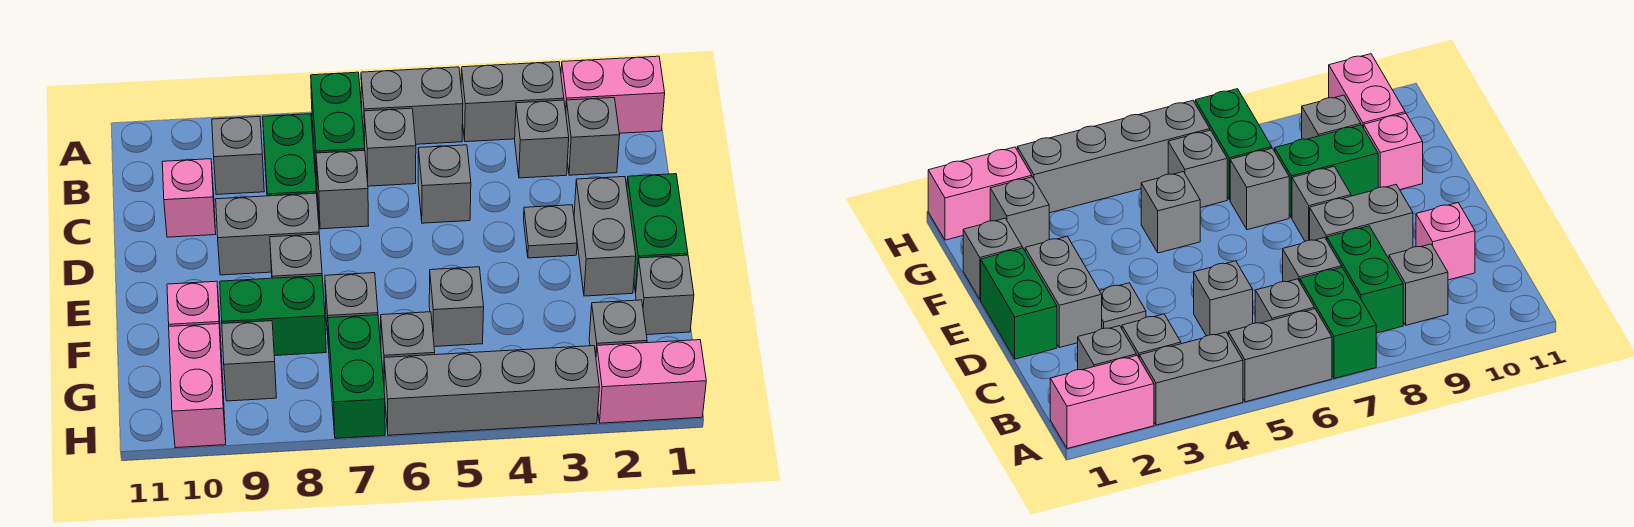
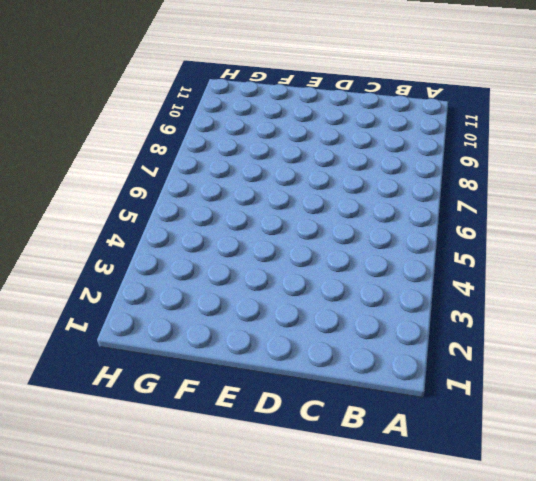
none -> pink 1x2 brick [561,56,665,133]
none -> grey 1x2 brick [461,62,564,142]
none -> grey 1x2 brick [361,67,463,145]

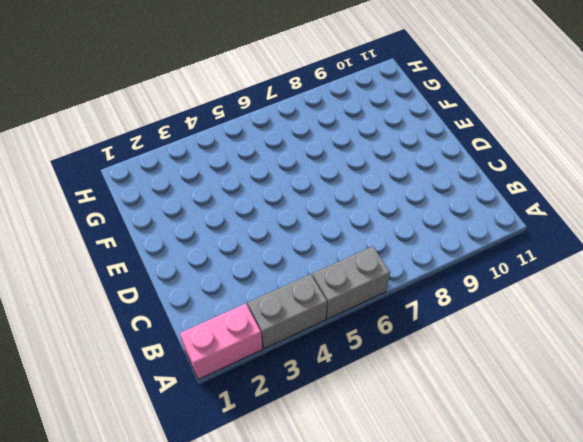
none -> green 1x2 brick [311,72,365,178]
none -> grey 1x1 brick [566,98,620,175]
none -> grey 1x1 brick [515,100,569,178]

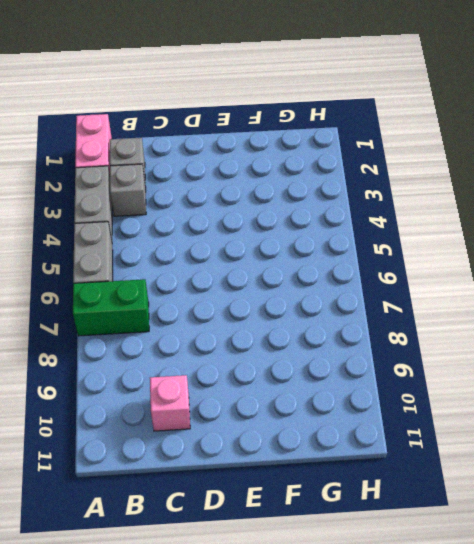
none -> grey 1x1 brick [364,108,416,186]
none -> green 1x2 brick [263,114,316,196]
none -> grey 1x1 brick [212,117,264,195]

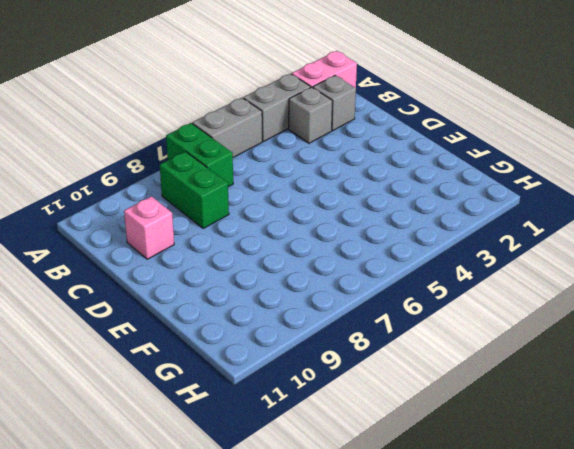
none -> grey 1x1 brick [364,108,416,186]
none -> grey 1x1 brick [212,117,264,195]
none -> grey 1x1 brick [418,145,471,223]

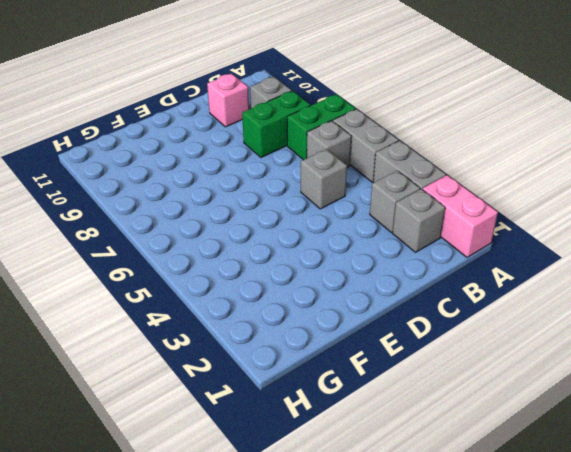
none -> grey 1x1 brick [316,150,369,229]
none -> green 1x2 brick [627,174,688,293]
none -> grey 1x2 brick [574,177,636,296]

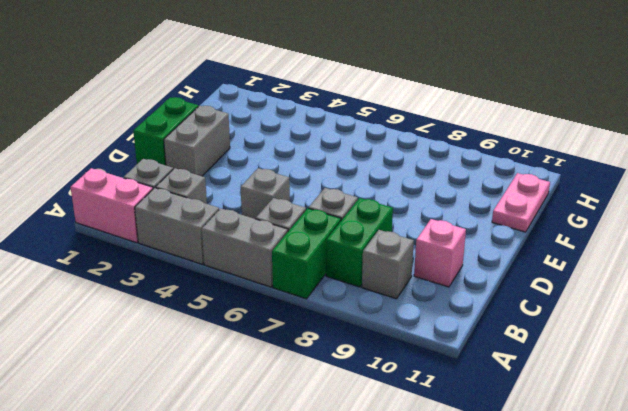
pink 1x2 plate [492,173,550,232] -> none
none -> grey 1x1 plate [524,205,577,258]
none -> grey 1x2 brick [216,193,319,275]
none -> grey 1x1 brick [270,234,322,278]

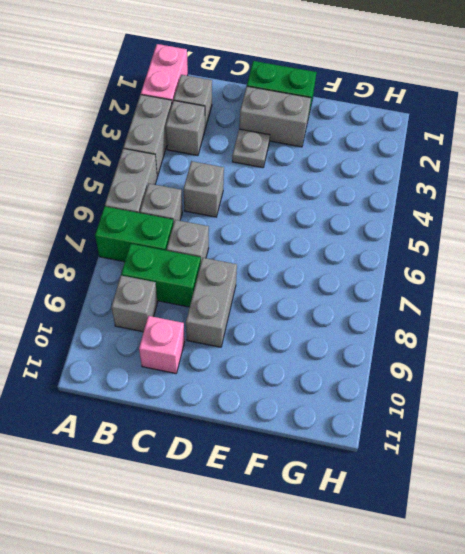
none -> grey 1x1 brick [270,234,322,278]
none -> grey 1x1 brick [636,255,694,335]
none -> grey 1x1 brick [429,267,484,347]

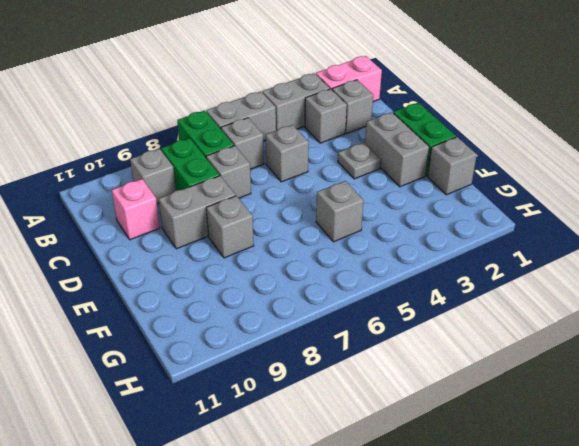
none -> grey 1x1 brick [325,273,378,349]
none -> green 1x2 brick [220,276,326,356]
none -> pink 1x1 brick [167,281,221,342]

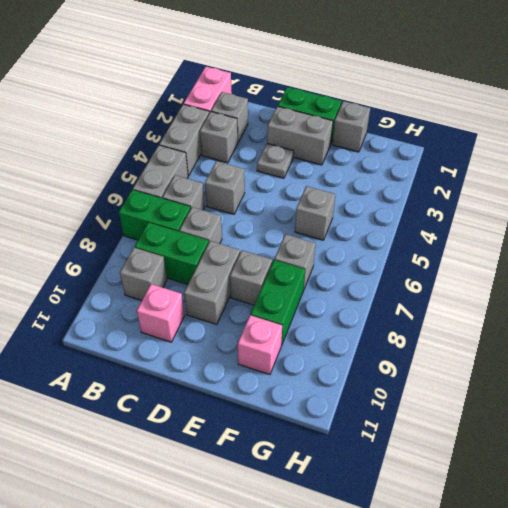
none -> grey 1x1 brick [589,300,647,354]
none -> grey 1x1 brick [381,312,435,381]
none -> green 1x2 brick [328,315,385,438]

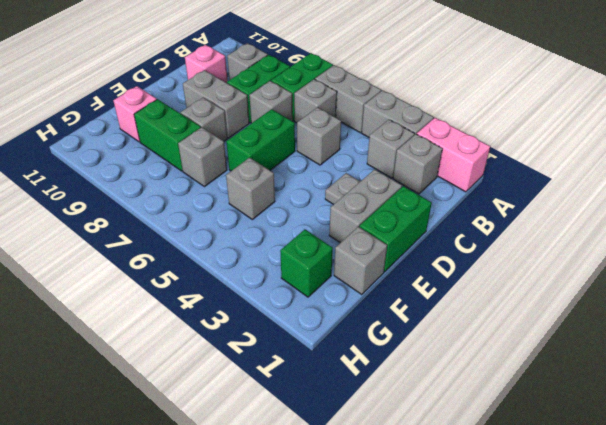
green 1x2 brick [226,109,295,171] -> green 1x2 brick moved to [328,315,385,438]
green 1x1 brick [280,229,333,297] -> grey 1x1 brick [589,300,647,354]
none -> grey 1x1 brick [381,312,435,381]
none -> grey 1x1 brick [222,321,276,401]
none -> pink 1x2 brick [169,324,226,448]

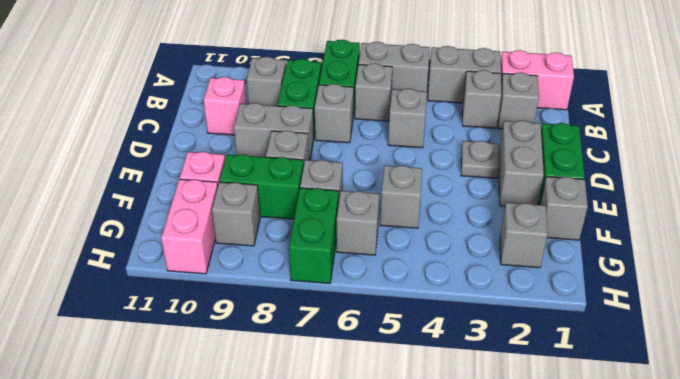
none -> pink 1x2 brick [596,340,706,423]
none -> grey 1x4 brick [384,346,599,435]

